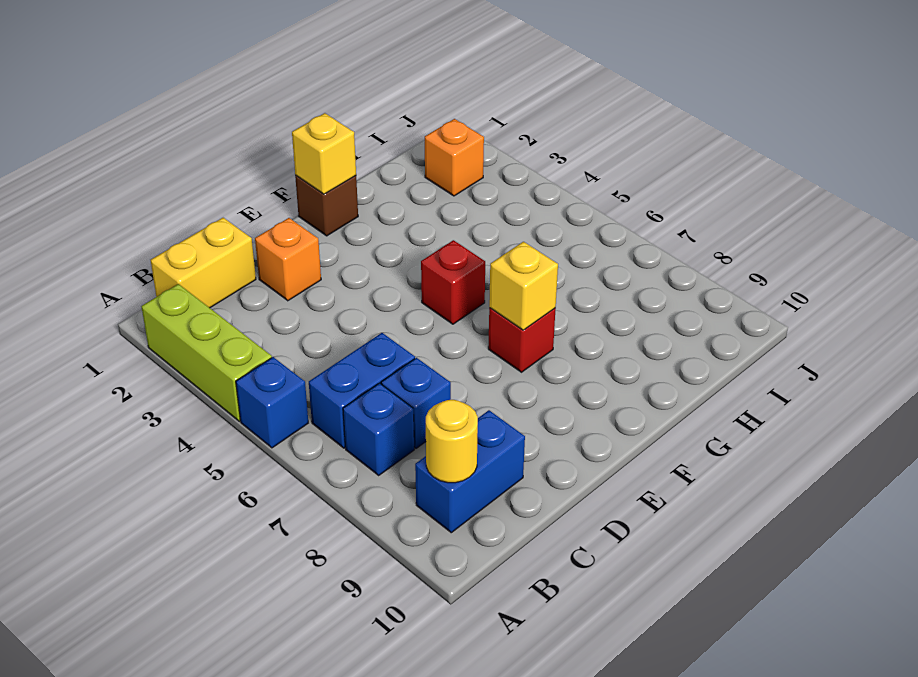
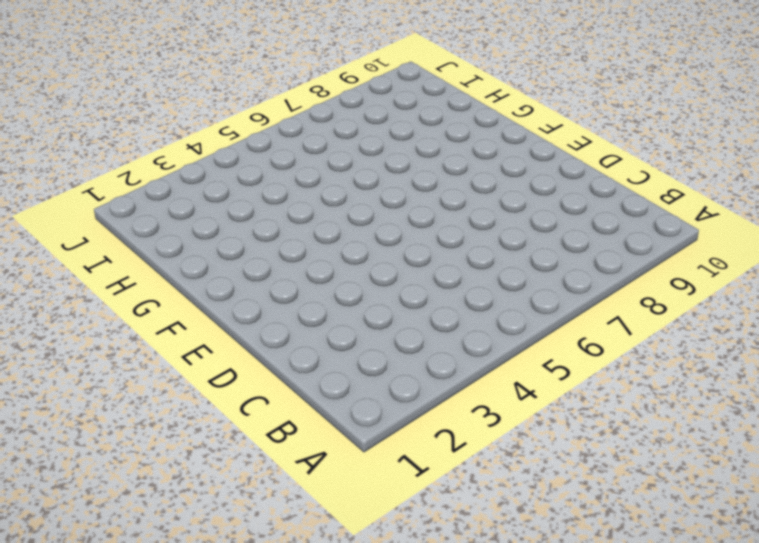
none -> lime 1x3 brick [141,284,272,421]
none -> blue 1x1 brick [236,357,308,448]
none -> yellow 1x2 brick [151,218,256,308]

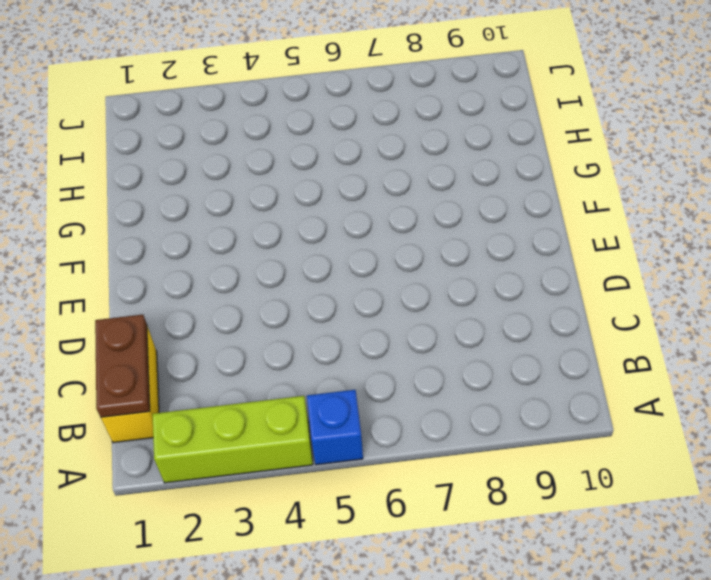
brown 1x2 plate [95,315,150,417] -> none
none -> blue 1x2 brick [309,333,415,448]
none -> blue 1x1 brick [343,383,414,475]
none -> blue 1x2 brick [415,410,525,533]

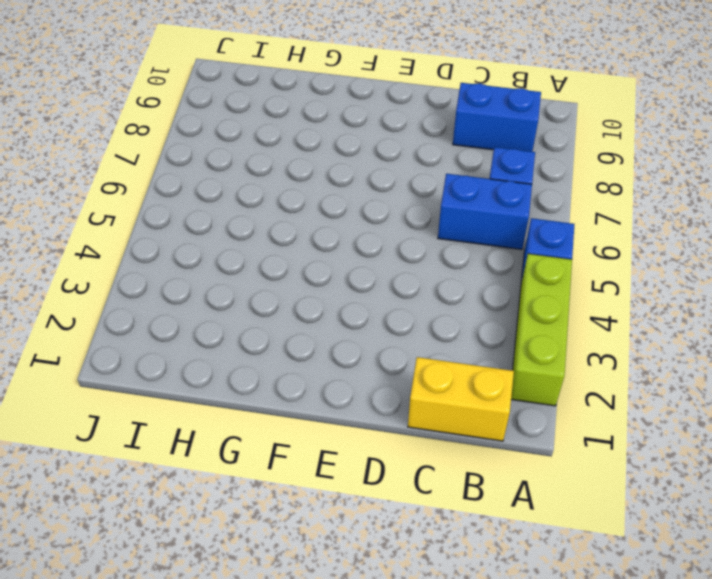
none -> blue 1x1 brick [381,358,451,448]
none -> orange 1x1 brick [255,218,321,301]
none -> brown 1x1 brick [295,175,358,236]

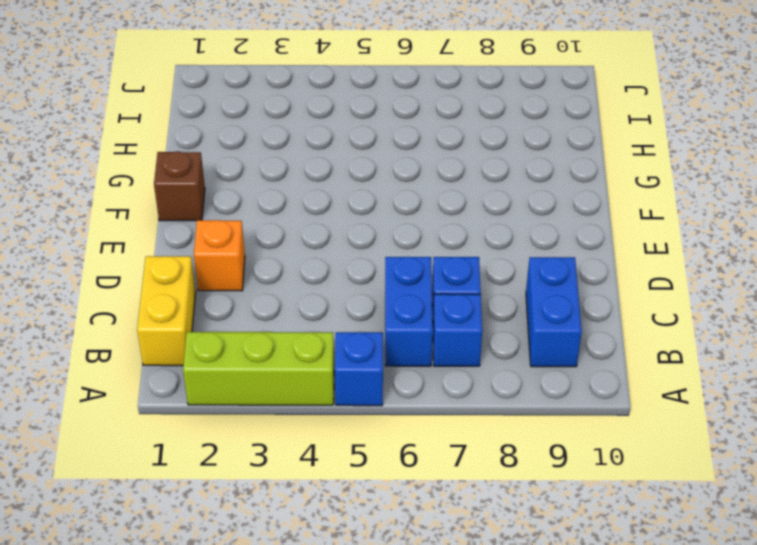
none -> red 1x1 brick [421,240,485,324]
none -> red 1x1 brick [488,308,556,372]
none -> orange 1x1 brick [425,119,484,196]

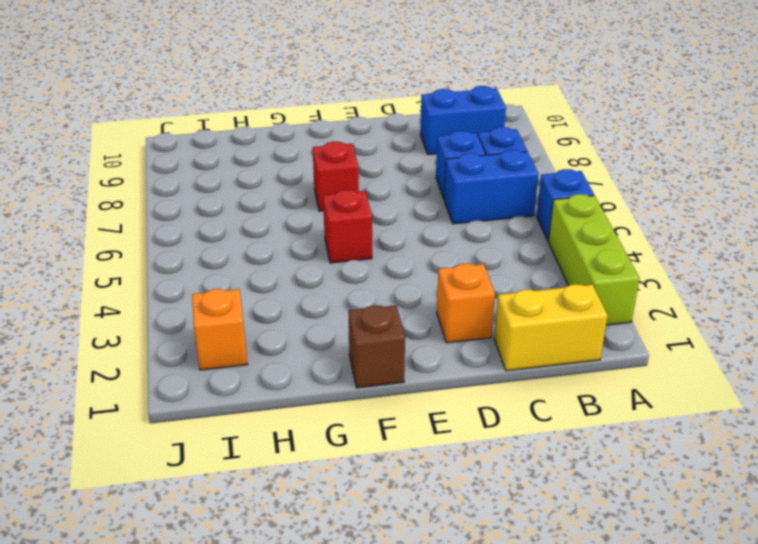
none -> yellow 1x1 round brick [426,400,478,483]
none -> yellow 1x1 brick [292,113,356,194]
none -> yellow 1x1 brick [489,242,558,330]

